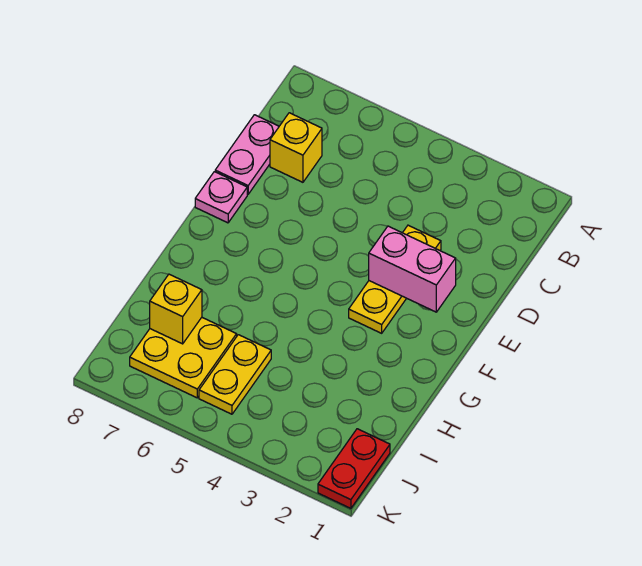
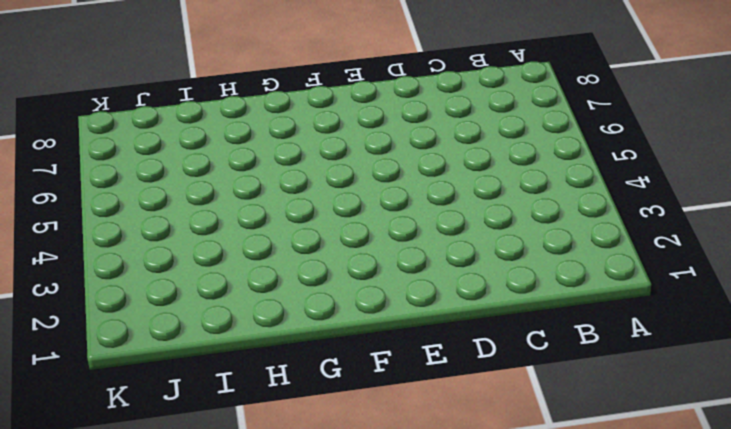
none -> yellow 1x1 brick [270,113,322,182]
none -> pink 1x2 plate [215,115,279,194]

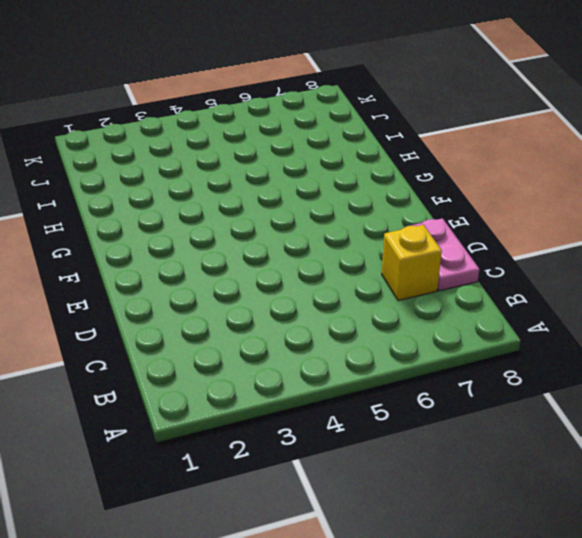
none -> yellow 1x3 plate [349,225,441,333]
none -> pink 1x1 plate [195,172,247,223]

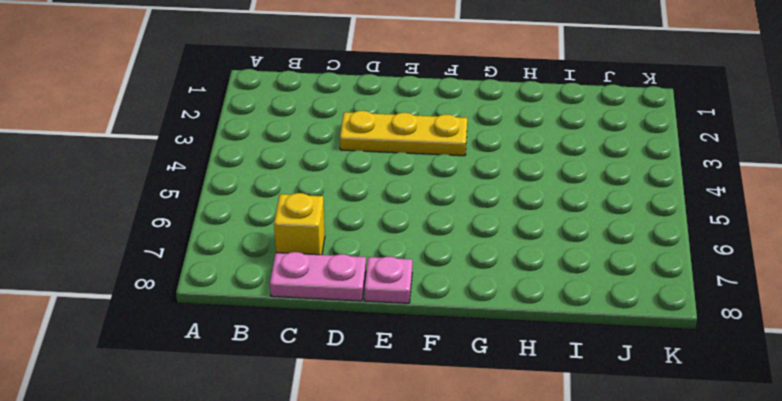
none -> yellow 1x2 plate [199,335,271,414]
none -> yellow 2x2 plate [130,317,237,398]

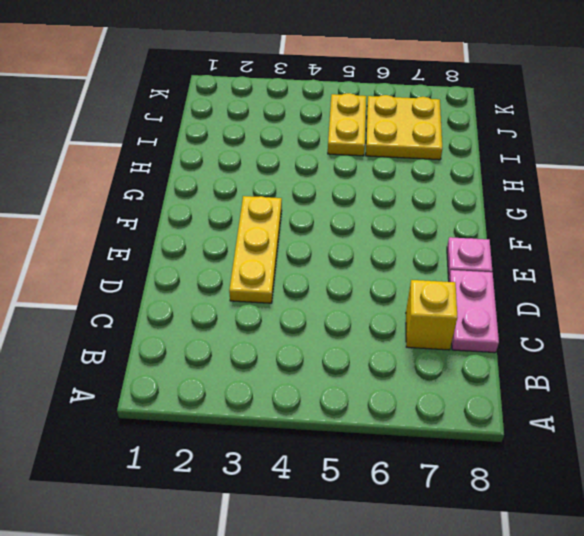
none -> red 1x2 plate [318,429,390,508]
none -> pink 1x2 brick [369,226,456,312]

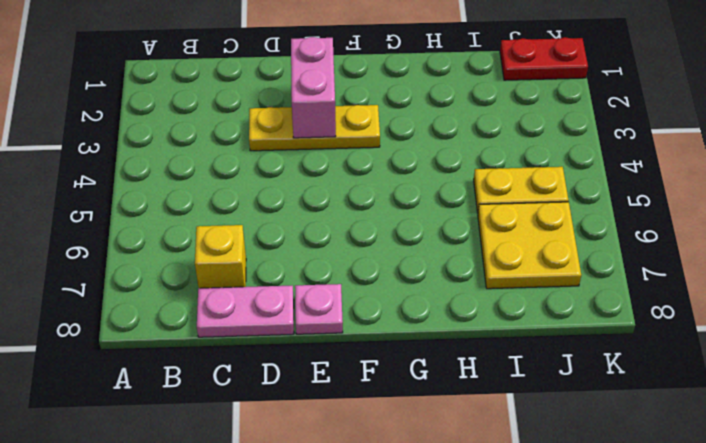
none -> yellow 1x1 brick [150,274,202,344]

